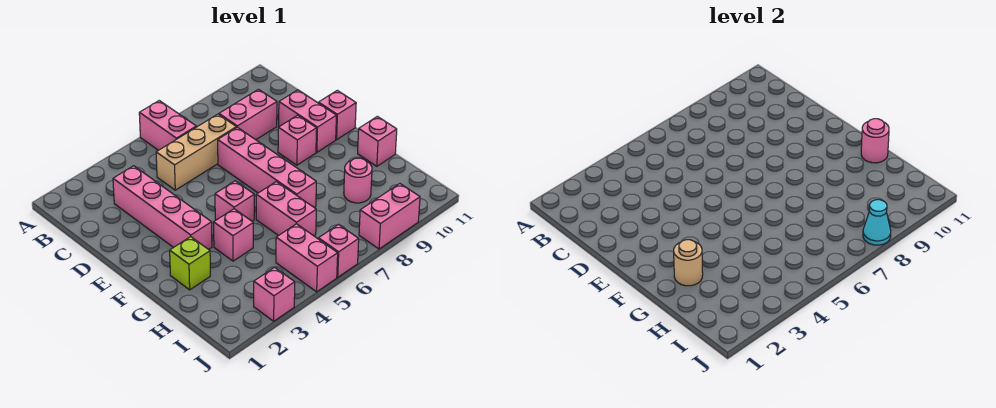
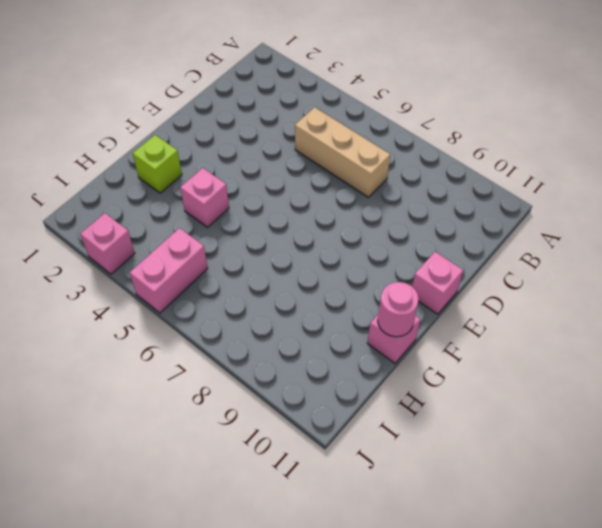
none -> pink 1x2 brick [139,101,196,150]
none -> pink 1x4 brick [113,166,212,250]
none -> pink 1x2 brick [219,89,277,140]

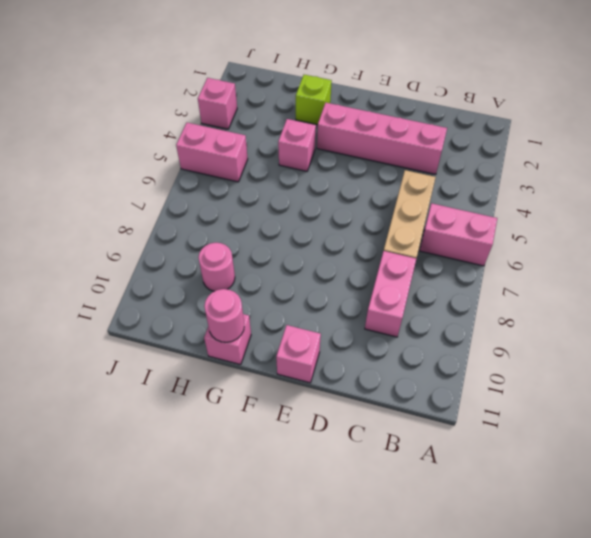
none -> pink 1x4 brick [218,127,316,208]
none -> pink 1x2 brick [279,90,337,152]
none -> pink 1x1 brick [278,115,317,165]

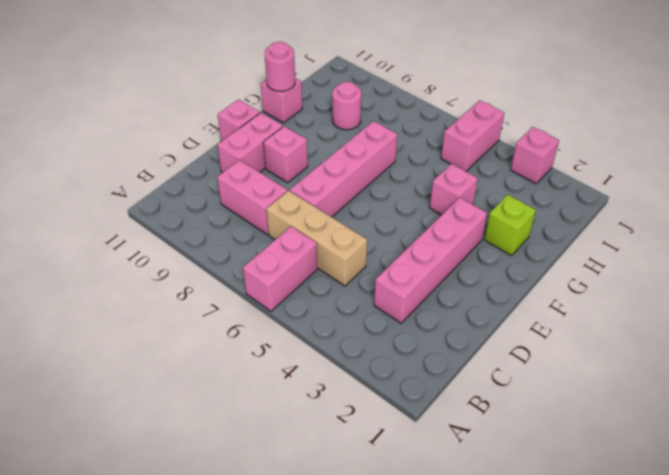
none -> pink 1x1 brick [215,181,254,221]
none -> pink 1x2 brick [256,182,316,236]
none -> pink 1x1 brick [318,225,359,277]

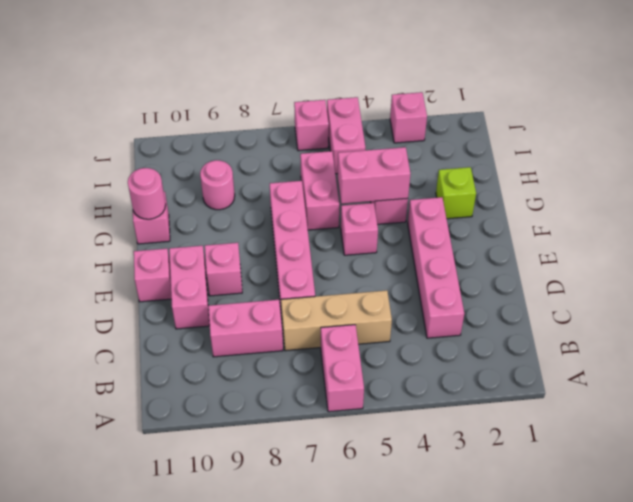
pink 1x2 brick [338,147,410,204] -> pink 1x2 brick moved to [359,184,420,249]
none -> tan 1x1 round brick [674,240,703,286]
none -> cyan 1x1 cone [863,200,891,245]

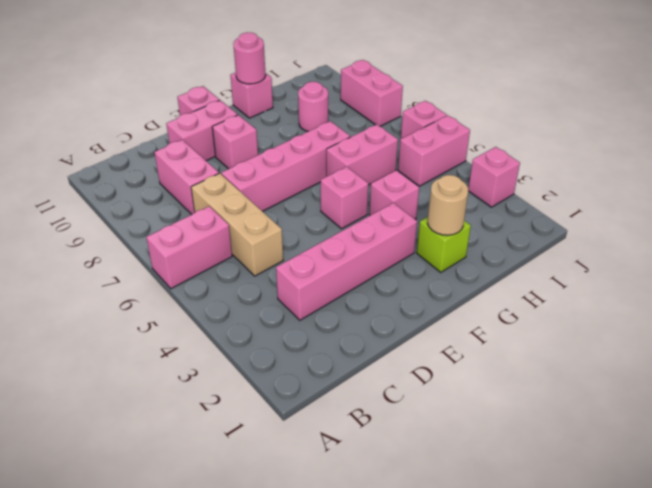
none -> cyan 1x1 cone [863,200,891,245]

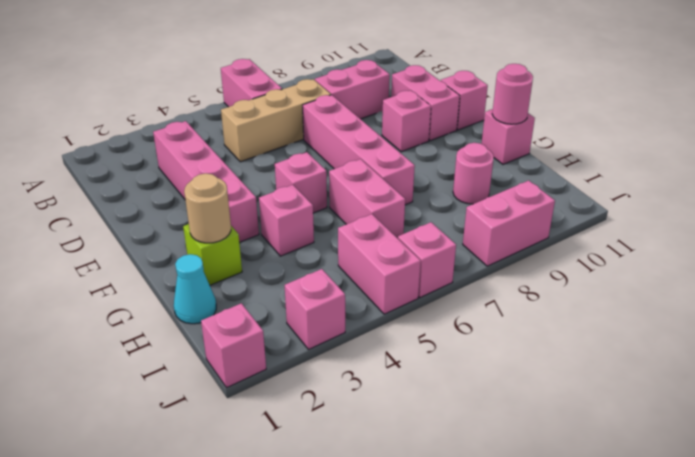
cyan 1x1 cone [174,254,216,324] -> cyan 1x1 cone moved to [863,200,891,245]
pink 1x1 brick [201,303,266,388] -> none

